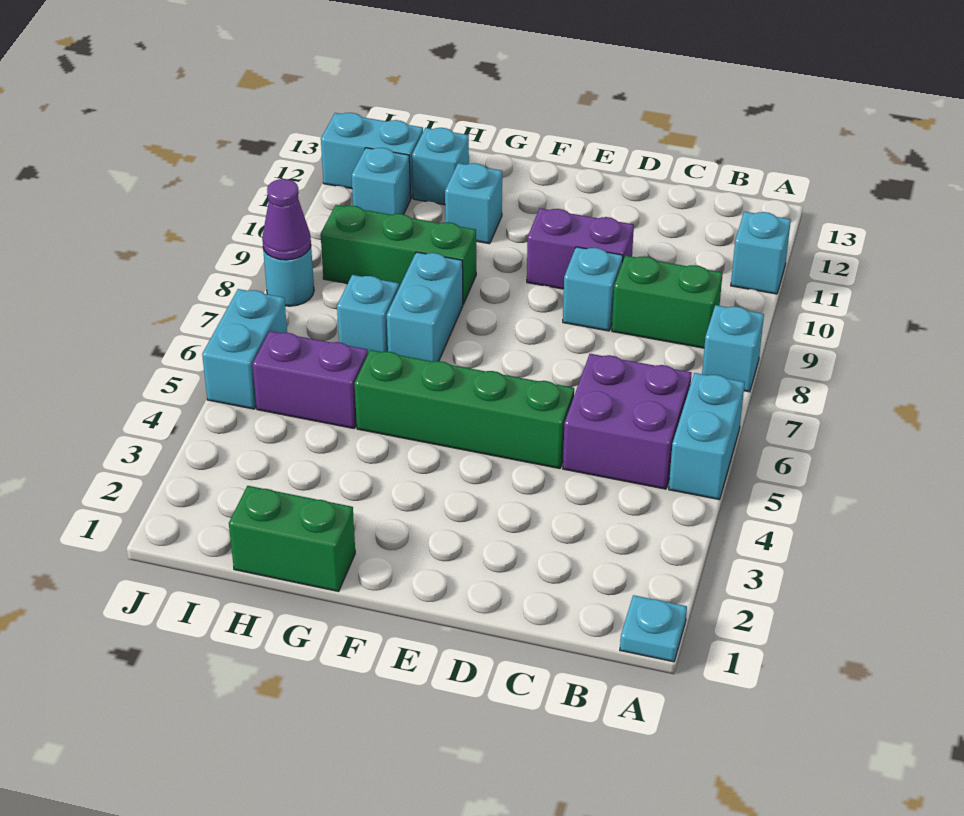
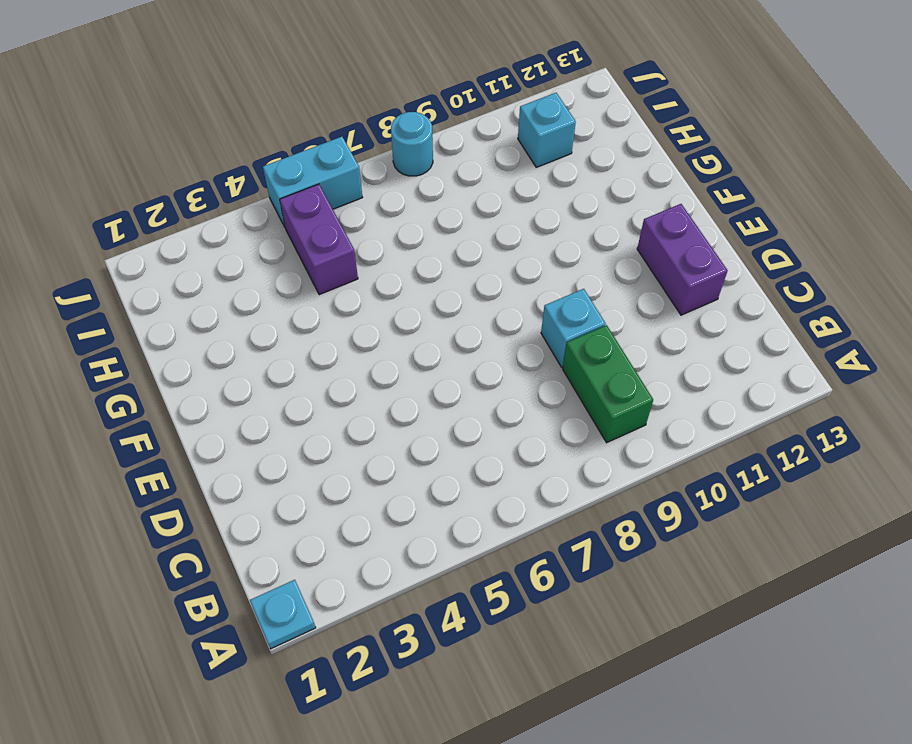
purple 1x2 brick [637,204,728,315] -> purple 1x2 brick moved to [527,208,634,289]
none -> cyan 1x2 brick [669,373,745,500]
none -> cyan 1x1 brick [702,305,764,392]
none -> cyan 1x1 brick [731,212,791,294]

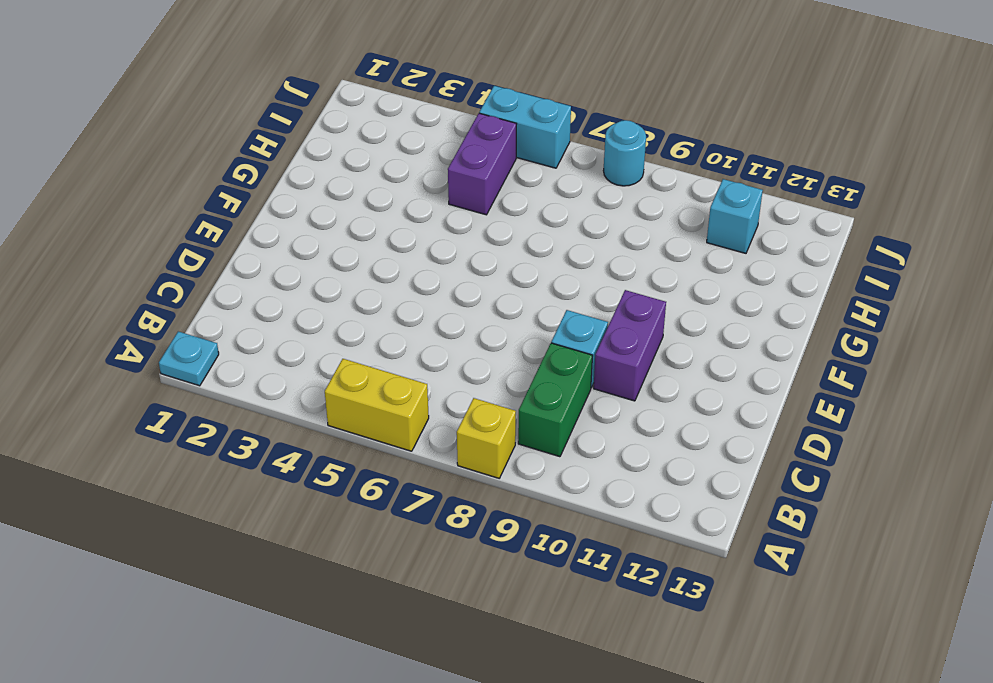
yellow 1x2 brick [325,359,429,451] -> cyan 1x2 brick [669,373,745,500]
yellow 1x1 brick [457,398,516,478] -> cyan 1x1 brick [702,305,764,392]
none -> cyan 1x1 brick [731,212,791,294]
none -> purple 2x2 brick [563,354,692,489]
none -> green 1x4 brick [355,350,574,469]

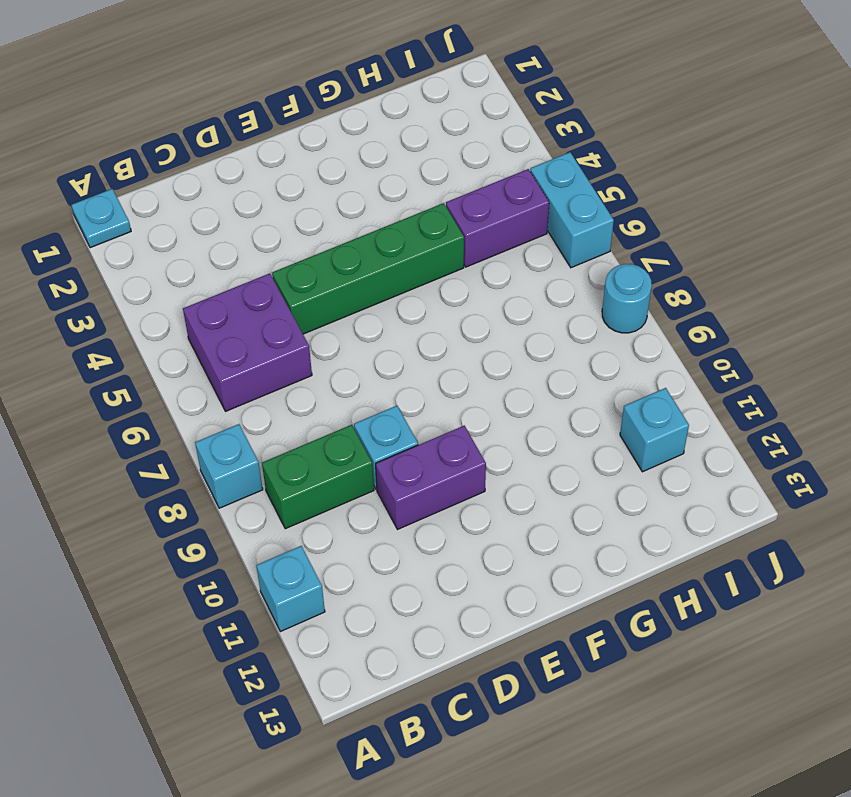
none -> cyan 1x2 brick [669,373,745,500]
none -> green 1x2 brick [229,486,355,591]
none -> cyan 1x2 brick [387,252,463,362]

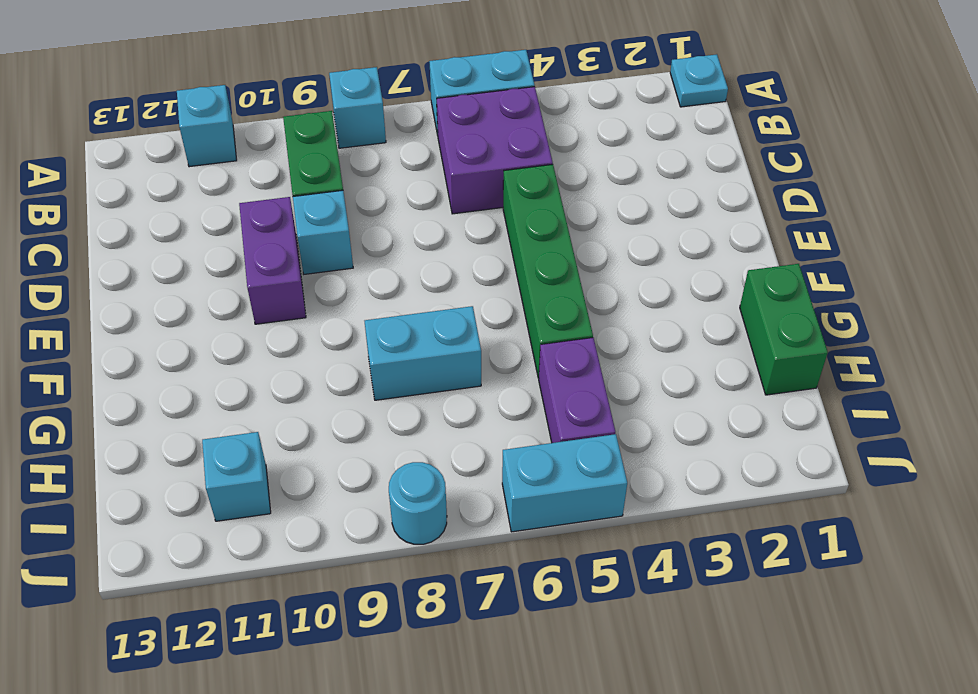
none -> green 1x3 brick [321,205,476,304]
none -> cyan 1x1 brick [445,163,502,244]
none -> cyan 1x1 brick [337,275,399,353]

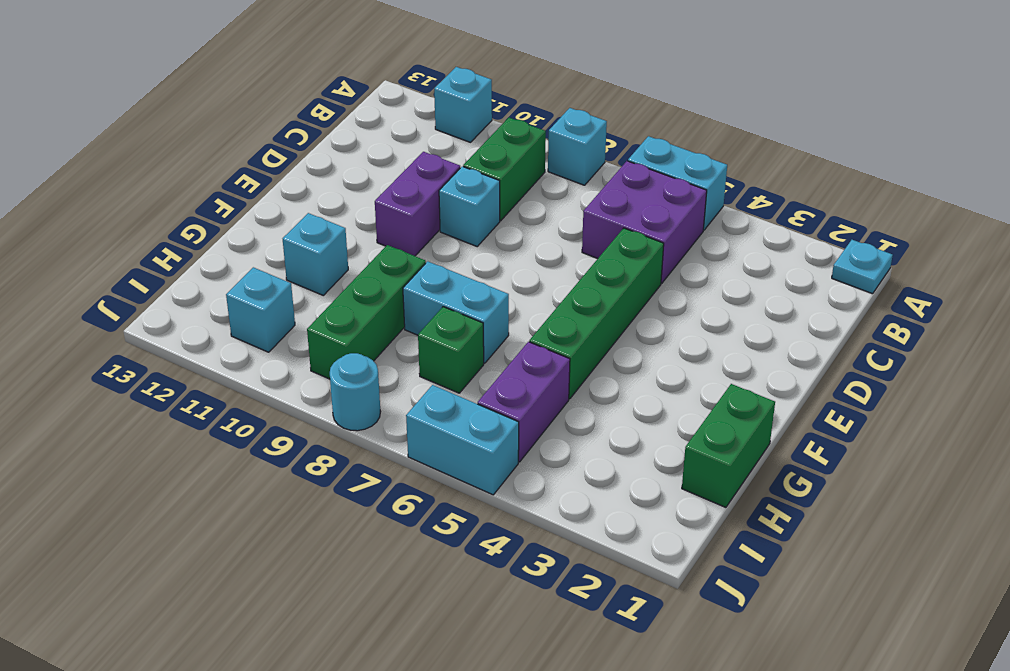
green 1x1 brick [418,307,484,393] -> cyan 1x1 brick [337,275,399,353]
none -> cyan 1x1 brick [412,128,469,205]
none -> cyan 1x2 brick [321,113,423,198]
none -> purple 1x1 cone [262,179,311,260]

